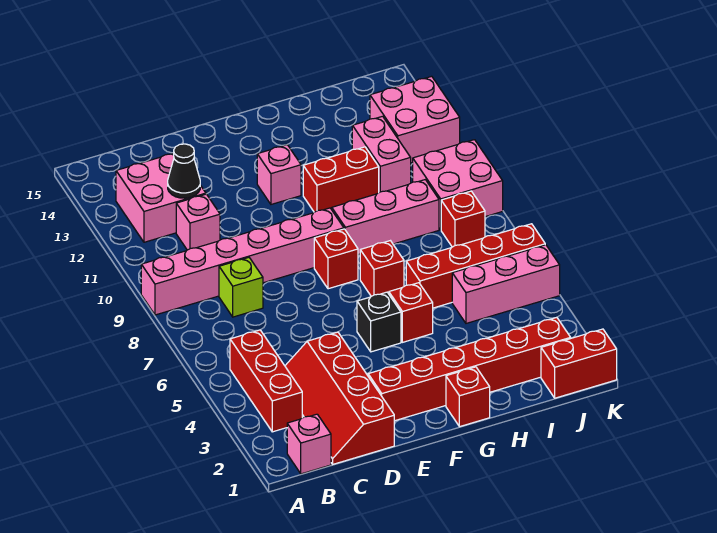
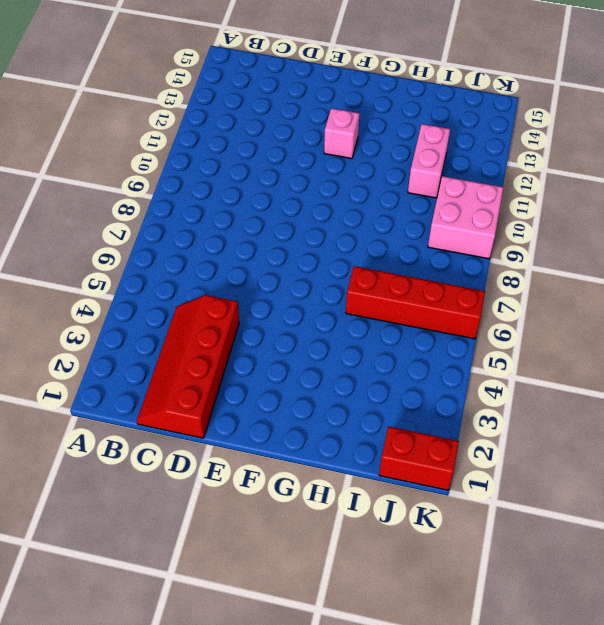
none -> pink 1x6 brick [141,208,344,315]
none -> pink 1x1 brick [287,414,331,474]
none -> red 1x3 brick [230,330,302,432]

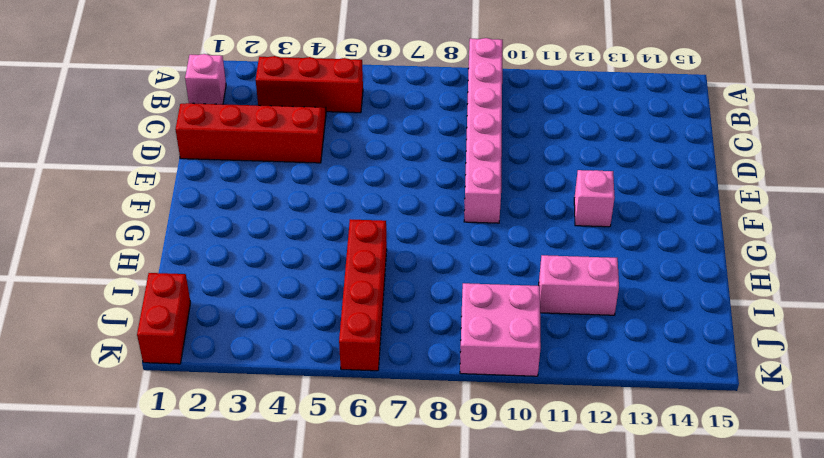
none -> pink 2x2 brick [116,153,206,242]
none -> lime 1x1 brick [219,258,263,317]
none -> pink 1x1 brick [176,194,220,250]

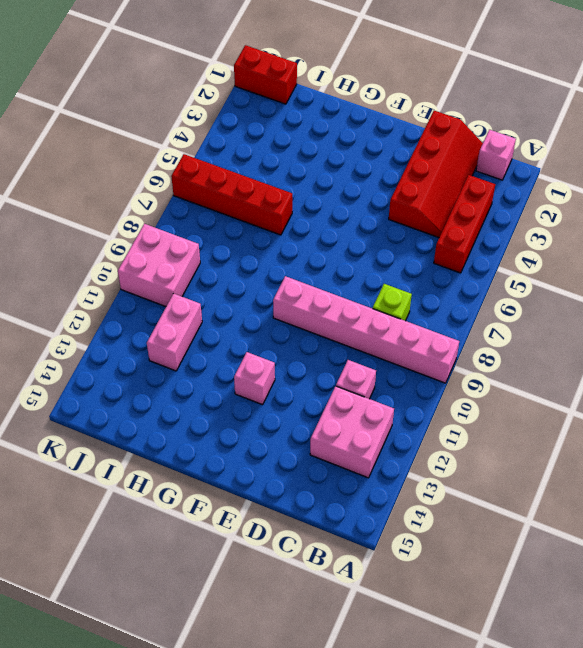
none -> red 1x6 brick [368,317,571,421]
none -> black 1x1 brick [357,292,401,352]
none -> red 1x1 brick [314,229,358,289]

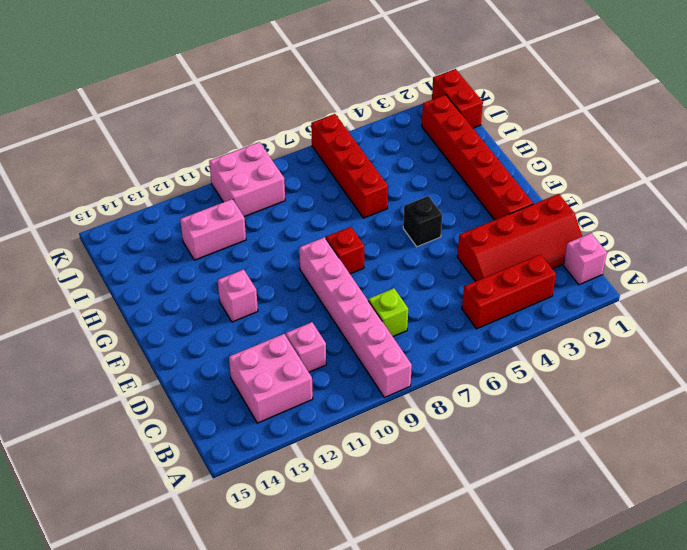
none -> red 1x1 brick [446,367,490,427]
none -> red 1x1 brick [389,283,433,342]
none -> red 1x1 brick [360,241,404,296]

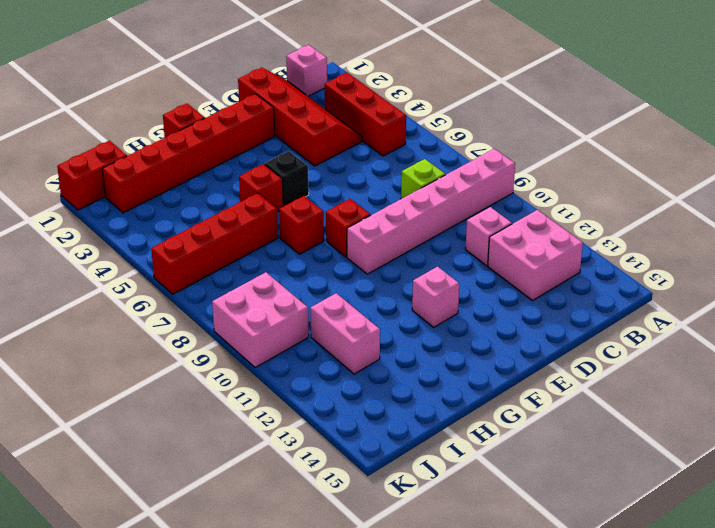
none -> pink 1x3 brick [332,180,439,254]
none -> red 1x2 brick [303,147,379,212]
none -> pink 1x3 brick [452,245,560,323]

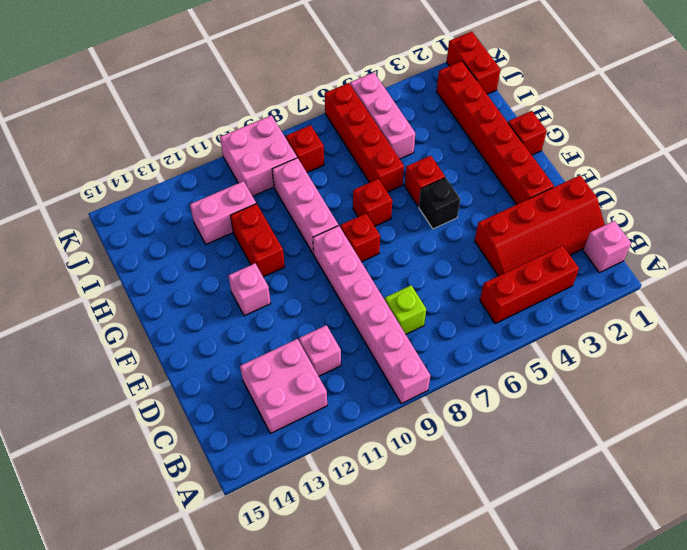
none -> pink 2x2 brick [370,76,460,163]
none -> black 1x1 cone [168,144,200,198]

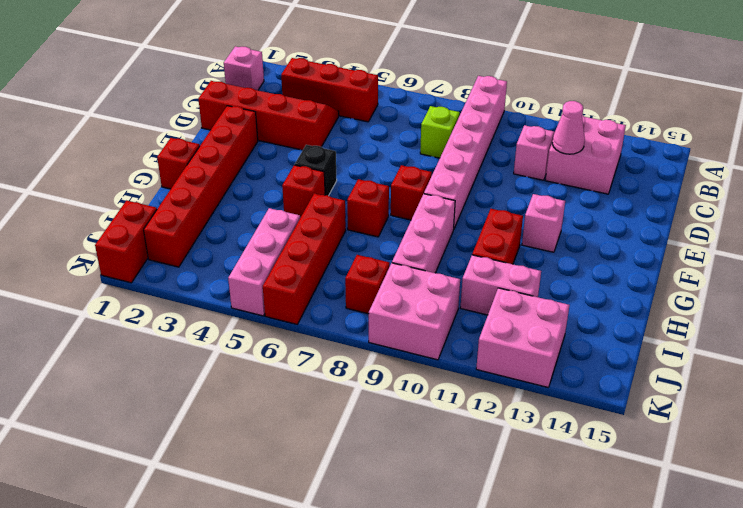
pink 1x1 cone [552,101,585,154] -> black 1x1 cone [168,144,200,198]

